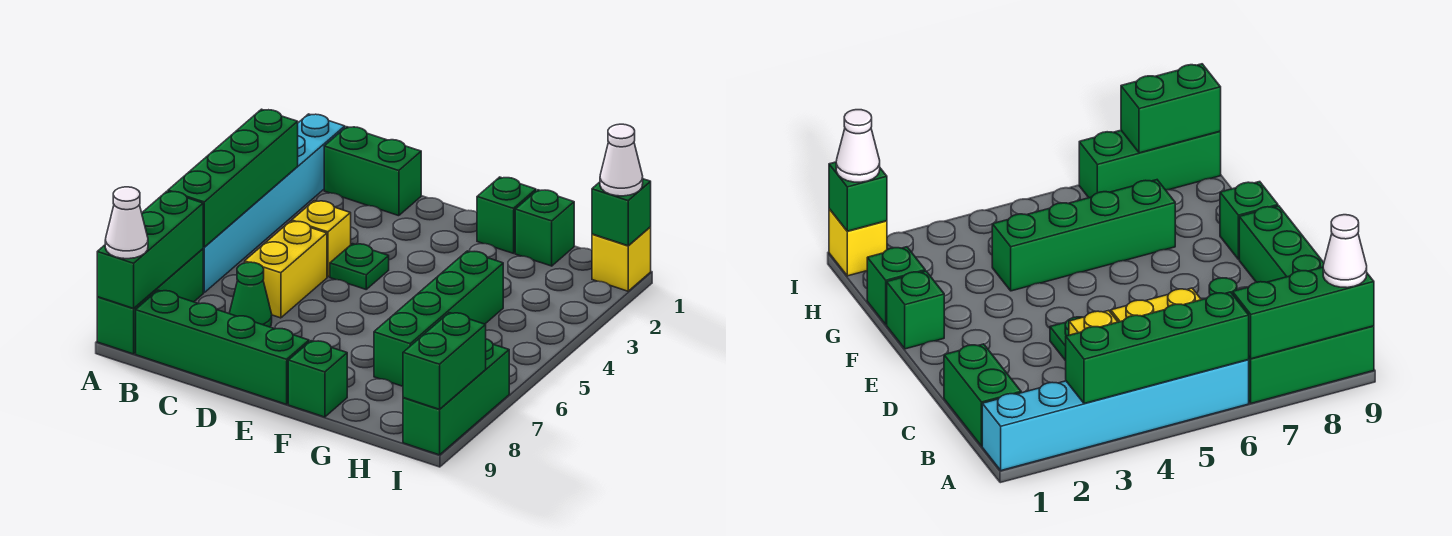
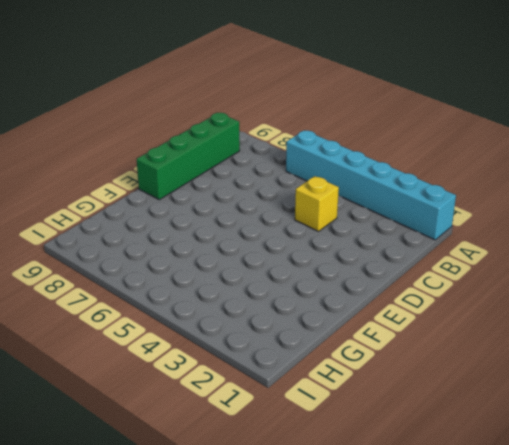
none -> green 1x3 brick [97,249,203,354]
none -> green 1x2 brick [324,127,421,216]
none -> yellow 1x2 brick [245,221,327,318]

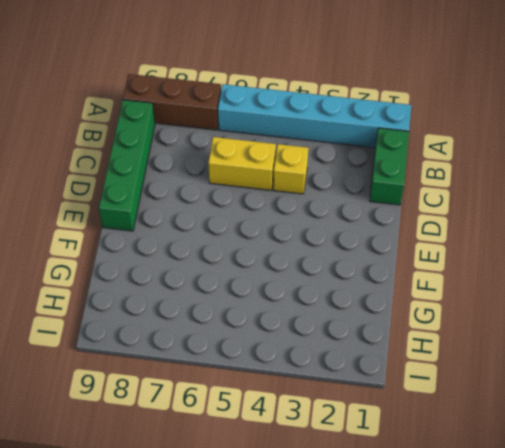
brown 1x3 brick [123,74,221,130] -> green 1x3 brick [97,249,203,354]
none -> green 1x1 cone [229,262,272,327]
none -> green 1x1 plate [330,244,389,289]
none -> green 1x1 brick [477,177,536,253]

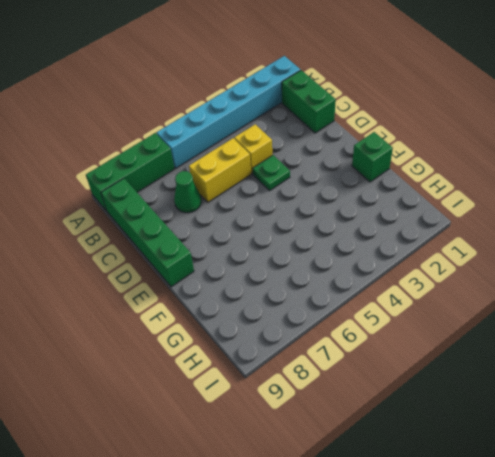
none -> green 1x1 brick [288,341,347,417]
none -> green 1x1 brick [515,190,574,266]
none -> green 1x4 brick [374,251,503,386]

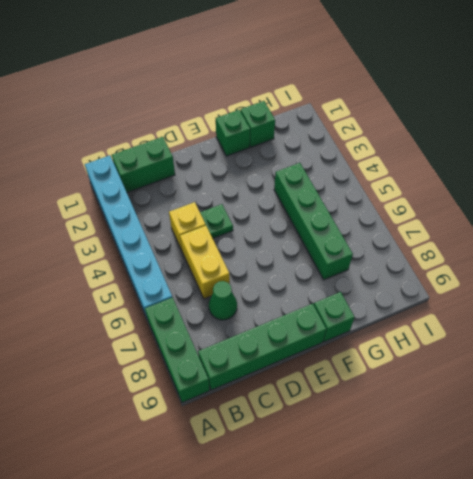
none -> yellow 1x1 brick [592,227,651,291]
none -> green 1x3 brick [403,339,509,455]
none -> green 1x4 brick [168,109,298,247]

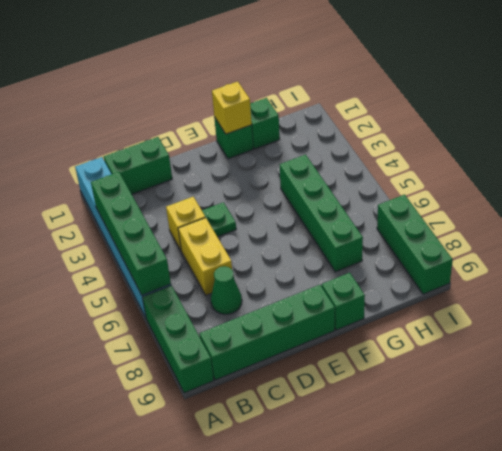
yellow 1x1 brick [212,82,252,134] -> yellow 1x1 brick moved to [592,227,651,291]
none -> green 1x3 brick [97,191,203,308]
none -> green 1x1 brick [592,179,651,246]
none -> green 1x2 brick [403,313,486,409]

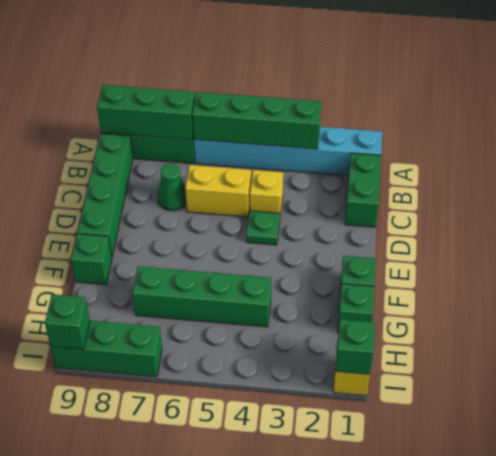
green 1x1 brick [45,294,90,349] -> green 1x2 brick [403,313,486,409]
none -> white 1x1 cone [105,187,148,259]
none -> white 1x1 cone [600,124,643,196]

